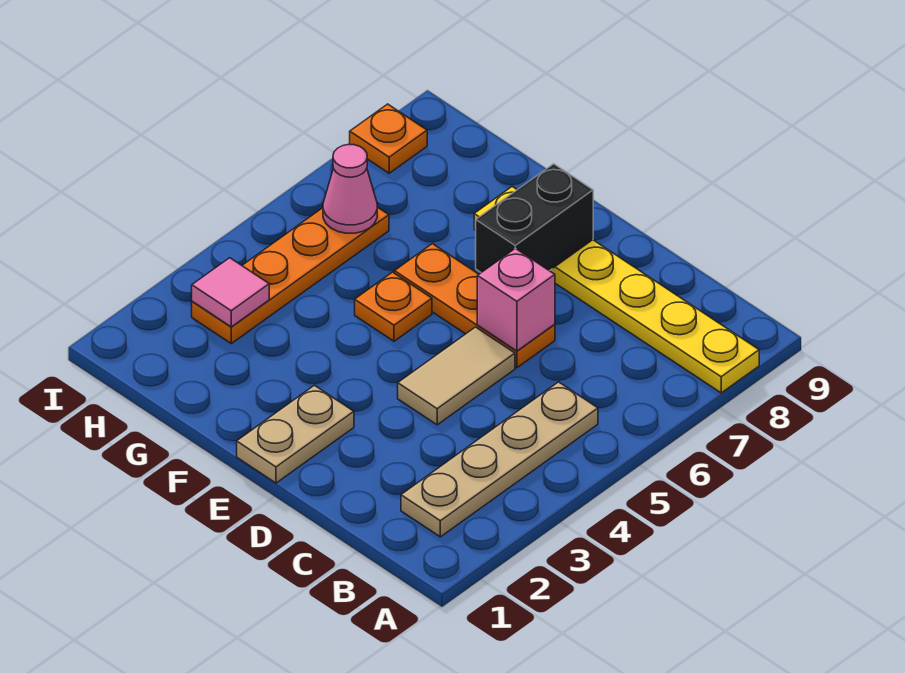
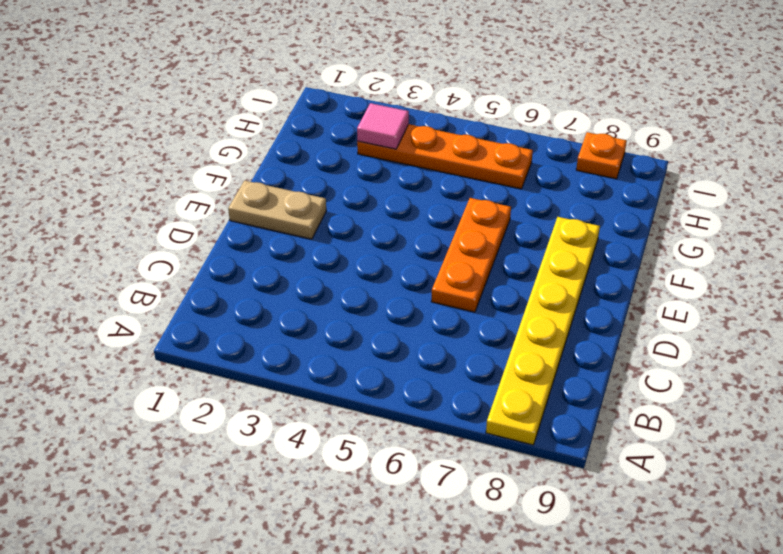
none -> tan 1x4 plate [401,382,598,537]
none -> tan 1x2 tile [398,327,515,425]
none -> orange 1x1 plate [355,272,432,341]

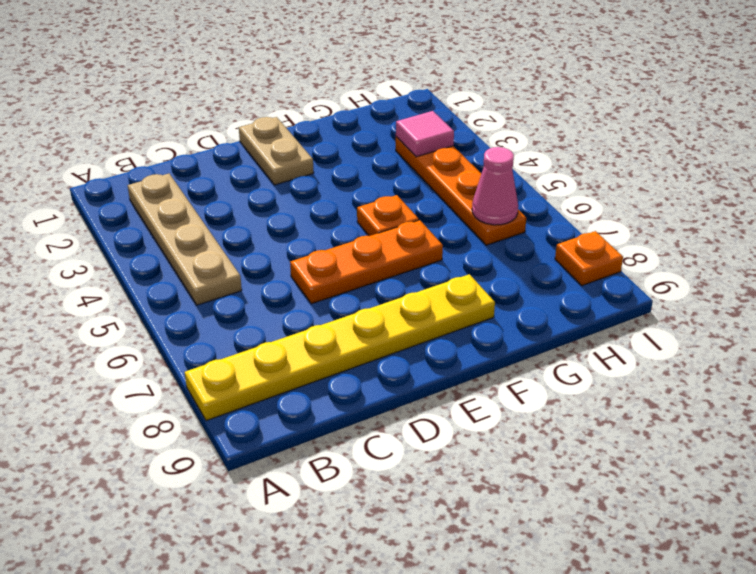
none -> tan 1x2 tile [398,327,515,425]
none -> pink 1x1 brick [477,248,555,351]
none -> black 1x2 brick [476,164,593,273]

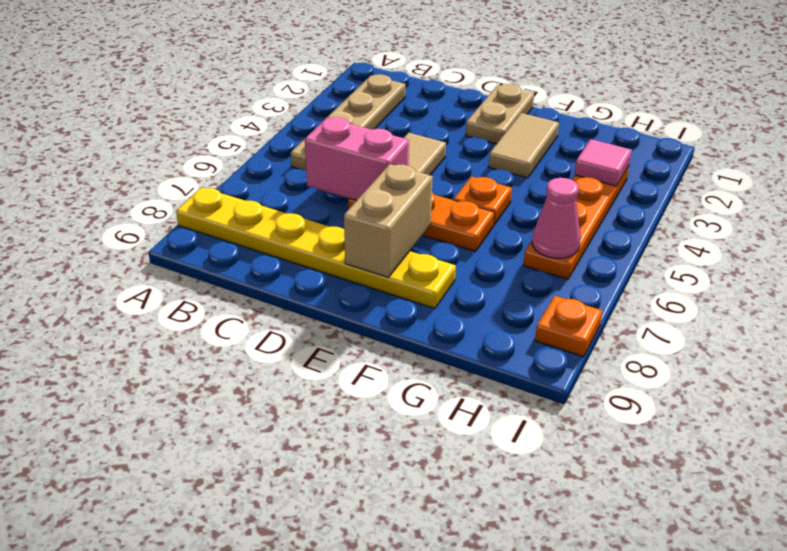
pink 1x2 brick [305,117,409,201] -> pink 1x1 brick [477,248,555,351]
tan 1x2 brick [344,164,433,278] -> black 1x2 brick [476,164,593,273]
tan 1x2 tile [489,113,559,178] -> none

